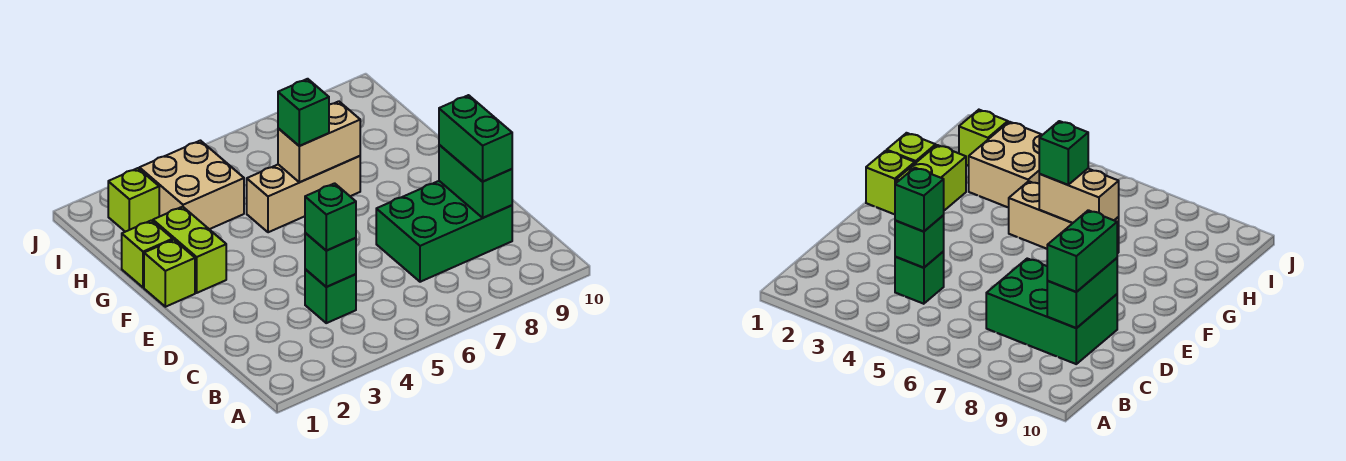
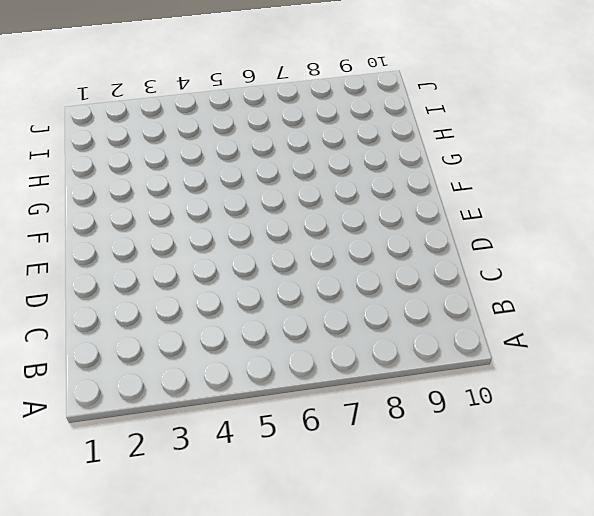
none -> green 1x1 brick [305,269,356,323]
none -> green 2x3 brick [376,181,512,282]
none -> lime 1x1 brick [144,240,195,307]

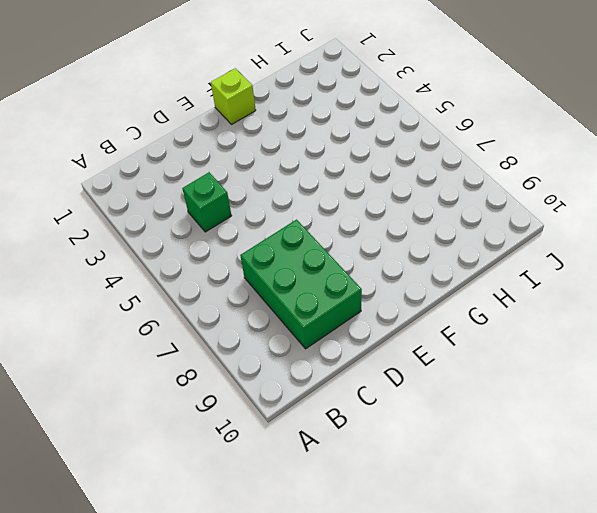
none -> lime 1x2 brick [153,207,226,293]
none -> lime 1x1 brick [122,220,173,287]
none -> tan 1x3 brick [247,156,360,232]

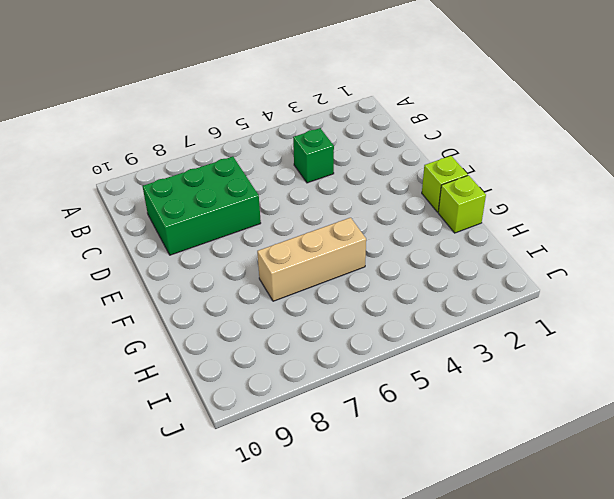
none -> lime 1x2 brick [153,207,226,293]
none -> tan 2x2 brick [139,141,244,229]
none -> lime 1x1 brick [108,168,159,232]

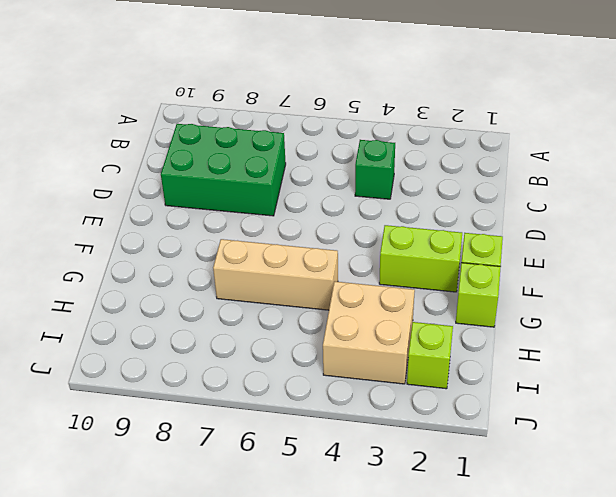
lime 1x2 brick [379,225,462,292] -> lime 1x2 brick turned to [153,207,226,293]
none -> green 1x1 brick [305,233,356,287]
none -> green 1x2 brick [439,145,512,218]
none -> tan 1x2 brick [278,101,360,182]

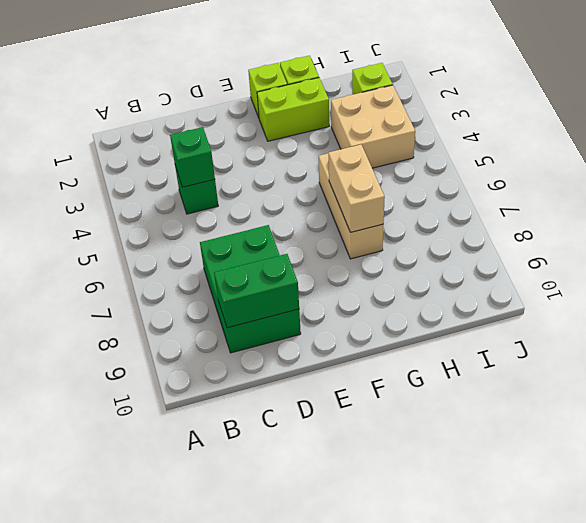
none -> green 1x1 brick [305,183,356,251]
none -> green 1x2 brick [439,95,512,182]
none -> green 1x1 brick [278,79,329,146]

